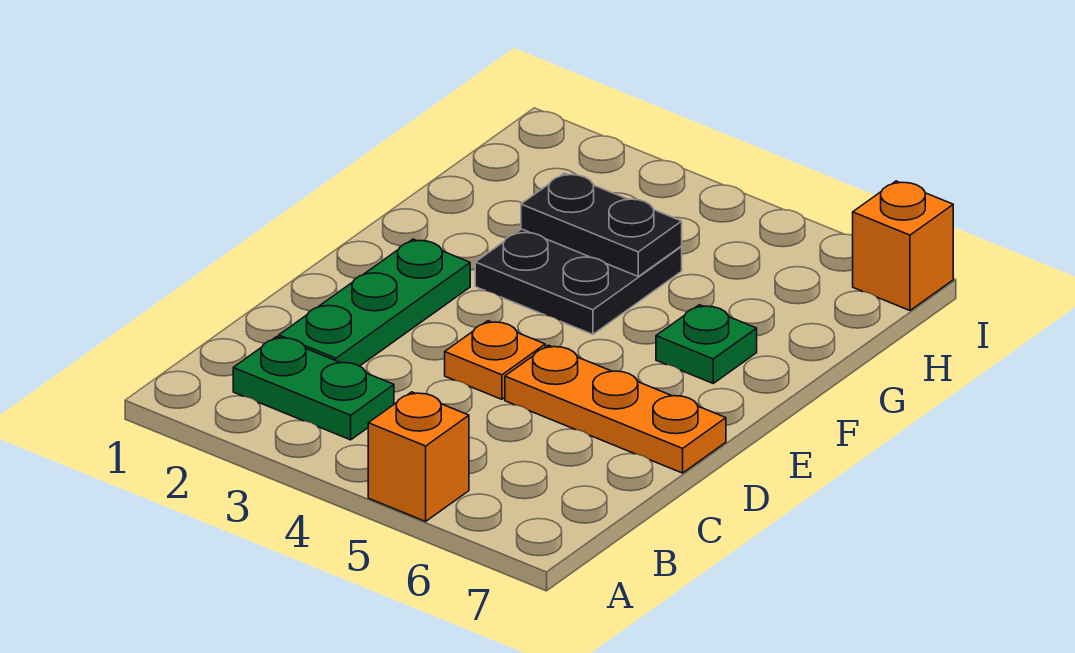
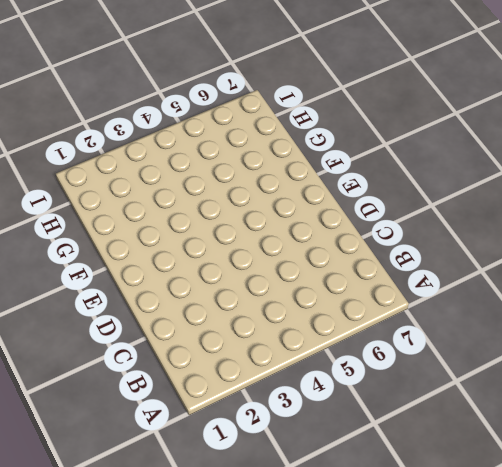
none -> orange 1x1 brick [368,392,469,521]
none -> green 1x2 plate [233,337,394,440]

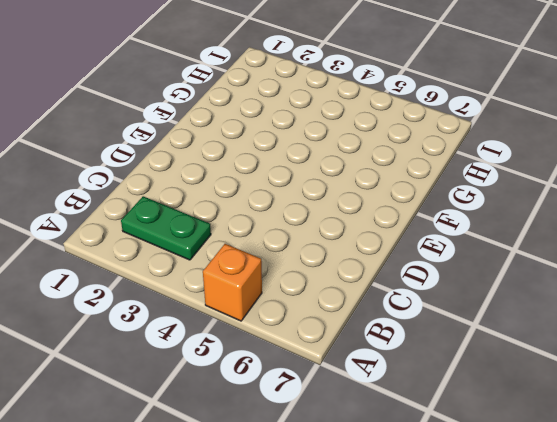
none -> green 1x3 plate [279,239,470,366]
none -> orange 1x1 plate [445,321,545,399]

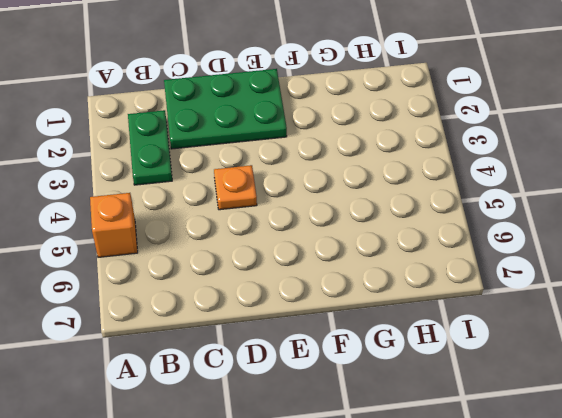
green 2x3 plate [164,69,287,149] -> green 1x3 plate [279,239,470,366]
none -> orange 1x3 plate [505,345,726,473]
none -> black 2x2 plate [475,229,682,334]

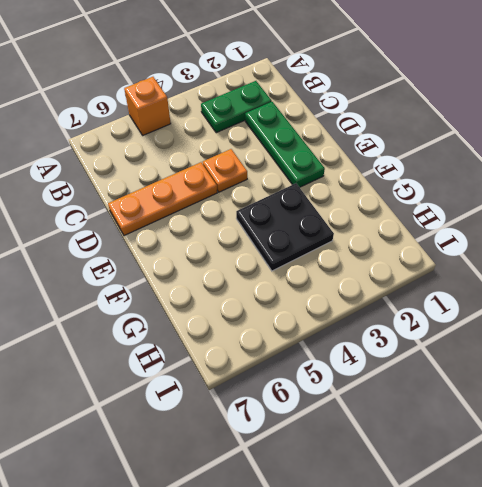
none -> green 1x1 plate [656,305,757,383]
none -> orange 1x1 brick [853,181,953,311]

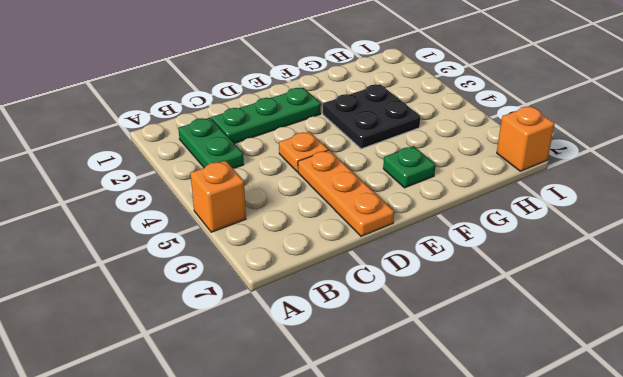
none -> black 1x2 plate [521,173,682,276]

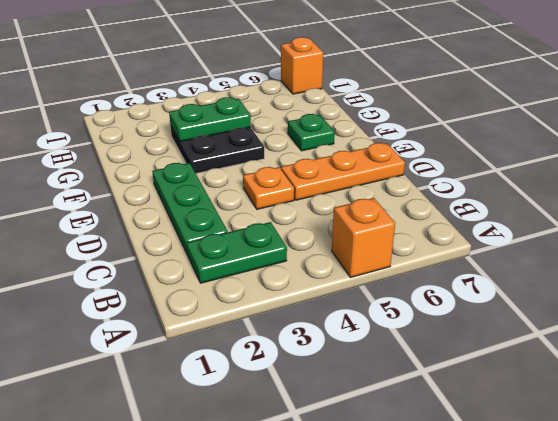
green 1x2 plate [169,97,251,141] -> black 1x2 plate [521,173,682,276]

